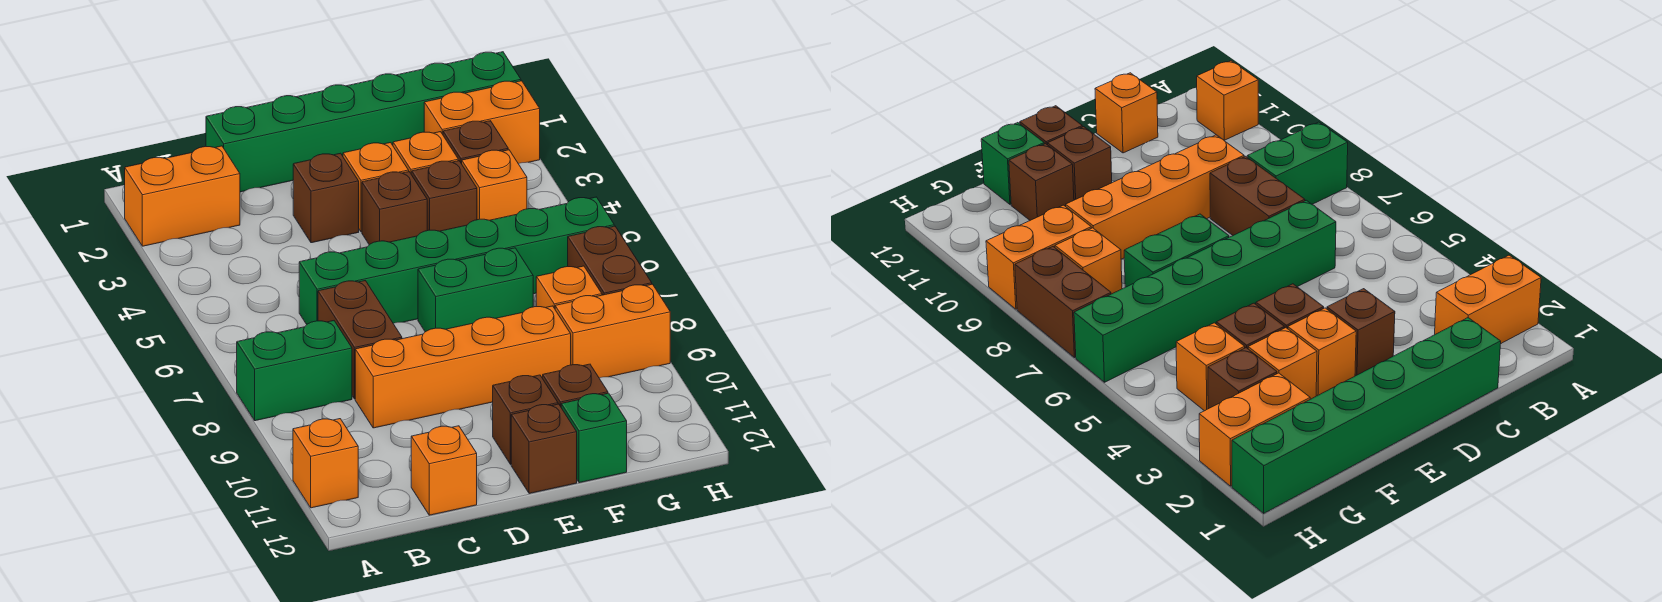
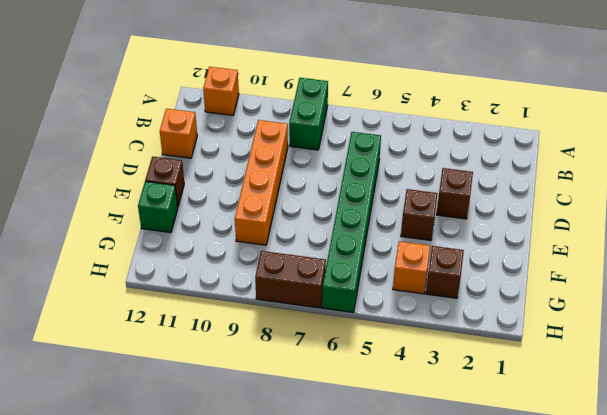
none -> orange 1x2 brick [125,146,240,246]
none -> green 1x6 brick [206,52,521,192]
none -> brown 1x2 brick [318,281,402,399]

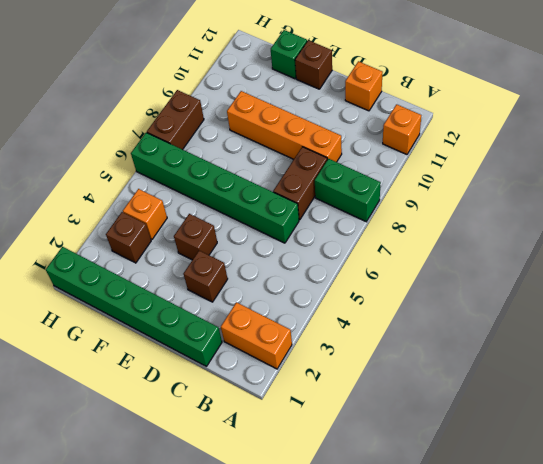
none -> orange 1x1 brick [343,143,409,232]
none -> green 1x2 brick [418,248,533,332]
none -> brown 1x1 brick [493,375,558,464]

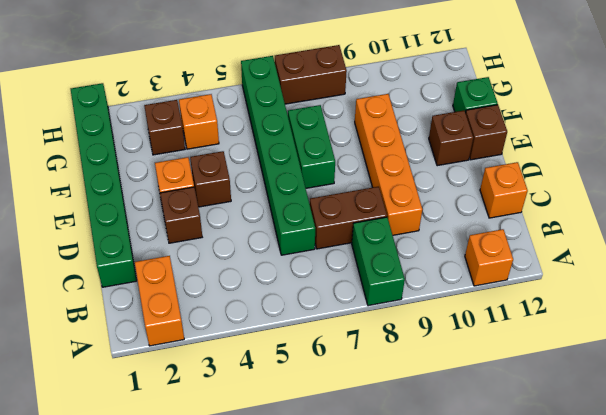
none -> orange 1x1 brick [393,132,458,175]
none -> brown 1x1 brick [412,161,477,231]
none -> brown 1x1 brick [543,364,608,407]

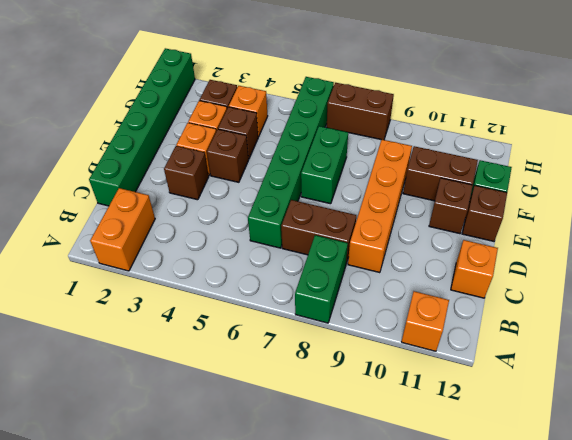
brown 1x2 brick [403,146,478,201] -> brown 1x1 brick [543,364,608,407]
none -> orange 1x2 brick [424,81,540,163]
none -> orange 1x1 brick [536,266,602,309]
none -> orange 1x2 brick [555,284,670,378]

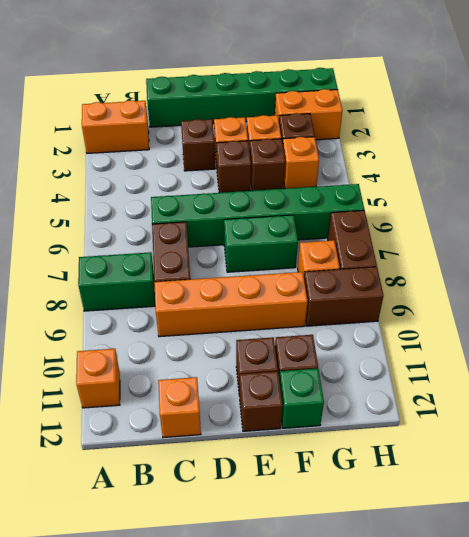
brown 1x2 brick [304,267,383,326] -> orange 1x2 brick [555,284,670,378]

